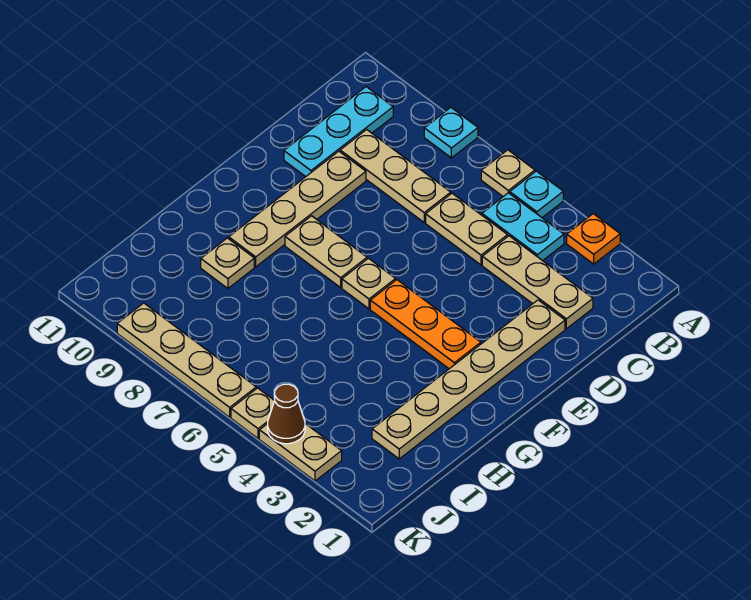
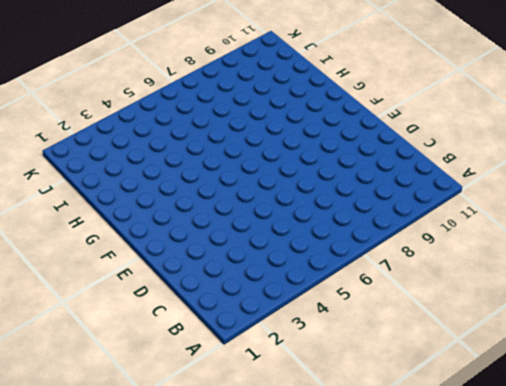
none -> orange 1x1 plate [567,214,620,264]
none -> cyan 1x1 plate [510,171,563,217]
none -> tan 1x1 plate [481,150,535,196]

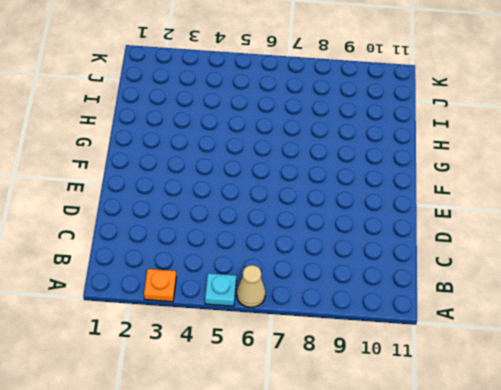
tan 1x1 cone [237,265,265,307] -> tan 1x1 plate [481,150,535,196]
none -> cyan 1x1 plate [424,108,478,158]
none -> cyan 1x2 plate [482,193,564,261]
none -> cyan 1x3 plate [284,87,393,177]

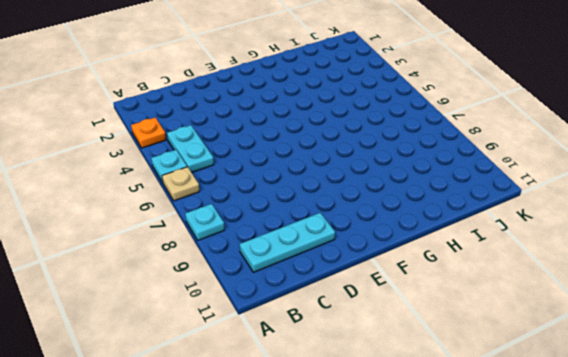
none -> tan 1x3 plate [482,236,593,329]
none -> tan 1x2 plate [426,193,508,265]
none -> tan 1x3 plate [340,130,451,222]

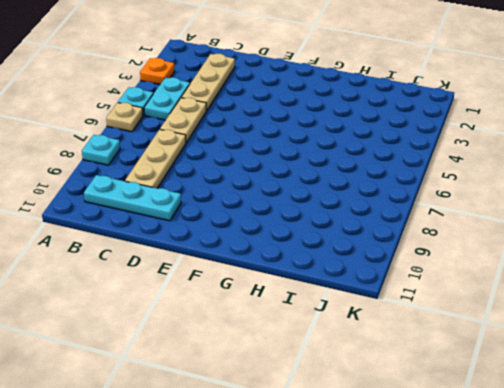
none -> tan 1x6 plate [372,300,565,459]
none -> tan 1x4 plate [229,151,366,267]
none -> orange 1x3 plate [370,280,481,369]

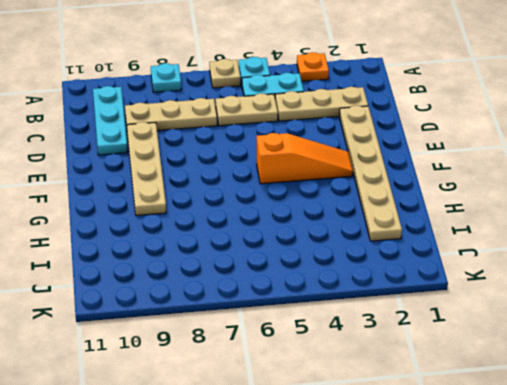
orange 1x3 slope [257,133,353,184] -> orange 1x3 plate [370,280,481,369]
none -> tan 1x1 plate [342,258,396,309]
none -> tan 1x2 plate [285,216,367,288]
none -> tan 1x1 plate [201,238,254,288]

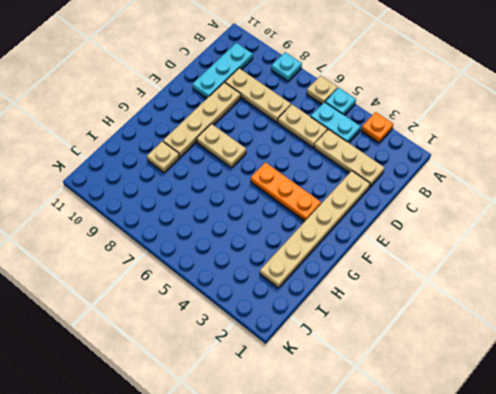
none -> tan 1x1 plate [342,258,396,309]
none -> tan 1x2 plate [259,424,342,481]
none -> tan 1x1 plate [231,388,274,438]

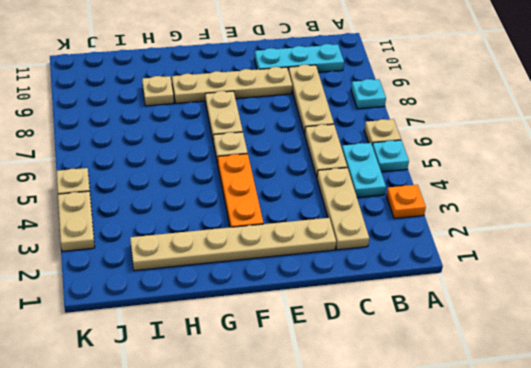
none -> tan 1x4 plate [117,303,256,417]
none -> brown 1x1 cone [268,384,305,444]

